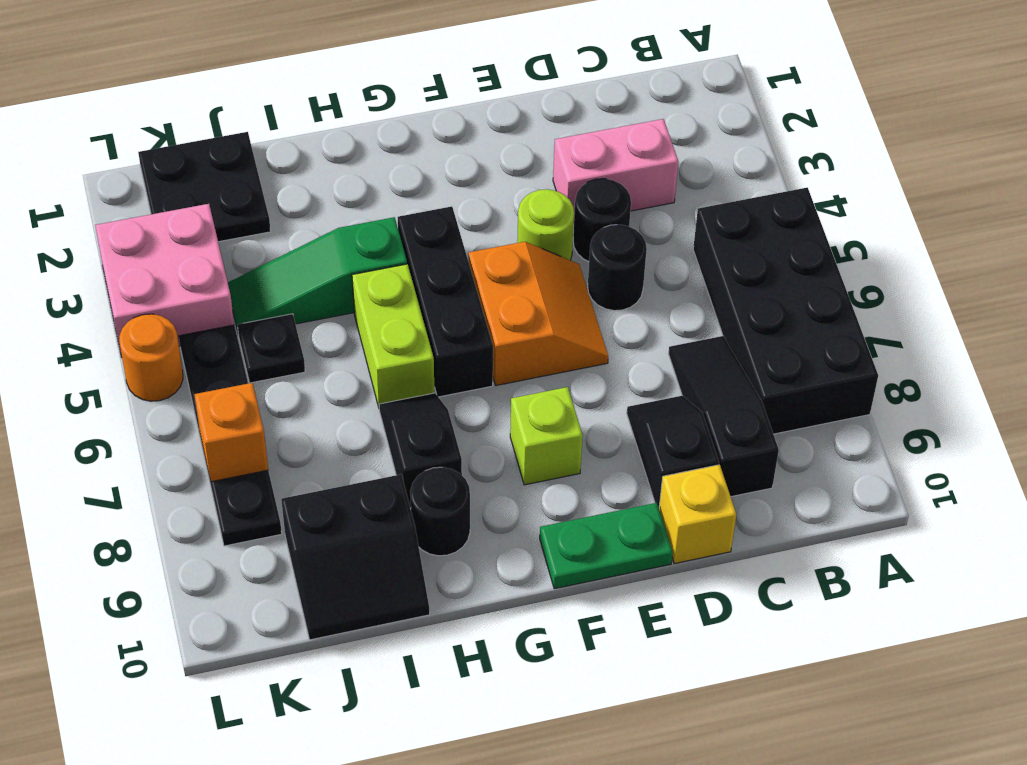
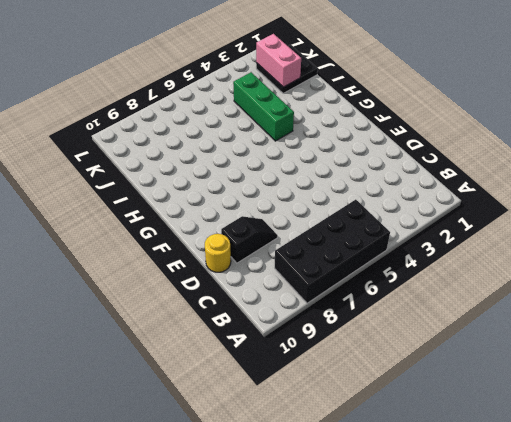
yellow 1x1 round brick [205,234,231,272] -> yellow 1x1 brick [659,465,736,564]
green 1x3 brick [233,72,294,141] -> green 1x3 slope [228,217,407,332]
pink 1x2 brick [256,34,301,87] -> pink 1x2 brick moved to [553,119,678,214]
none -> black 1x3 slope [668,336,779,497]
none -> black 1x1 round brick [573,179,631,262]
none -> black 1x1 round brick [588,225,647,311]

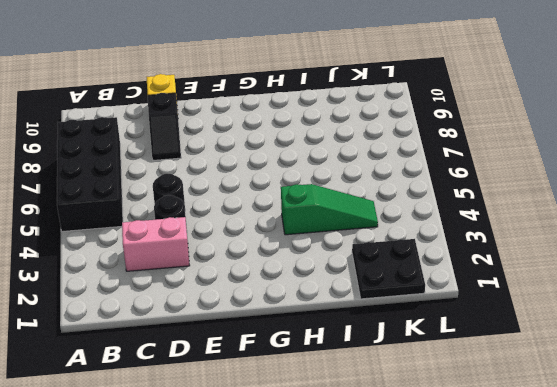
none -> black 1x3 slope [668,336,779,497]
none -> lime 1x1 round brick [517,189,574,260]
none -> orange 2x2 slope [469,242,608,385]

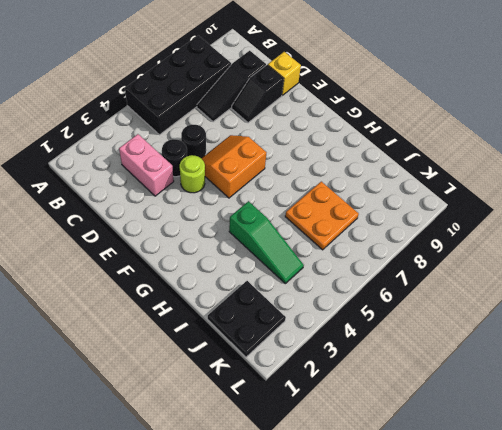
orange 2x2 plate [285,182,359,250] -> none
none -> green 1x2 plate [540,503,673,589]
none -> lime 1x1 brick [510,387,583,485]
none -> black 1x3 brick [398,206,493,397]

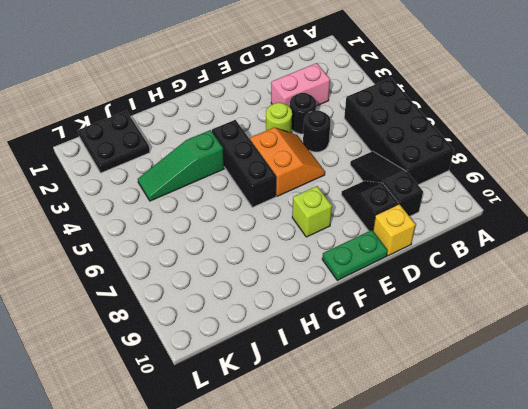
none -> lime 1x2 brick [352,264,434,407]
none -> black 1x2 slope [379,393,462,508]
none -> black 1x1 round brick [410,467,470,556]

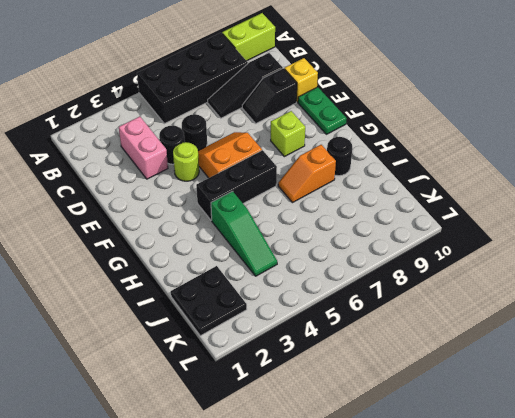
lime 1x2 brick [222,13,275,61] -> lime 1x2 brick moved to [352,264,434,407]
orange 1x2 slope [278,145,336,203] -> black 1x2 slope [379,393,462,508]
none -> black 2x2 slope [281,474,430,640]
none -> black 1x1 plate [237,314,305,383]
none -> pink 2x2 brick [95,204,234,357]

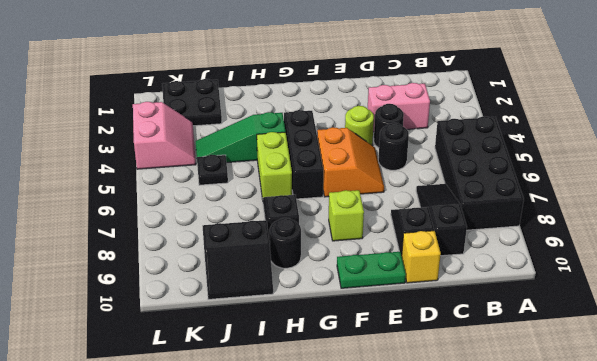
pink 2x2 slope [133,102,196,169] -> pink 2x2 brick [95,204,234,357]
none -> black 1x4 plate [179,325,282,546]
none -> orange 1x1 round brick [119,314,183,401]
none -> orange 1x1 brick [194,383,268,482]

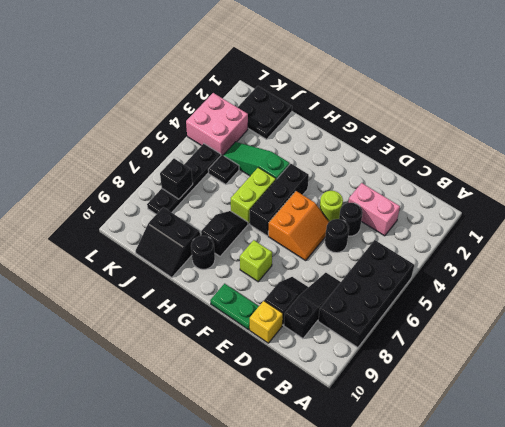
black 1x1 brick [160,159,193,199] -> orange 1x1 brick [194,383,268,482]
none -> orange 1x1 round brick [119,314,183,401]

